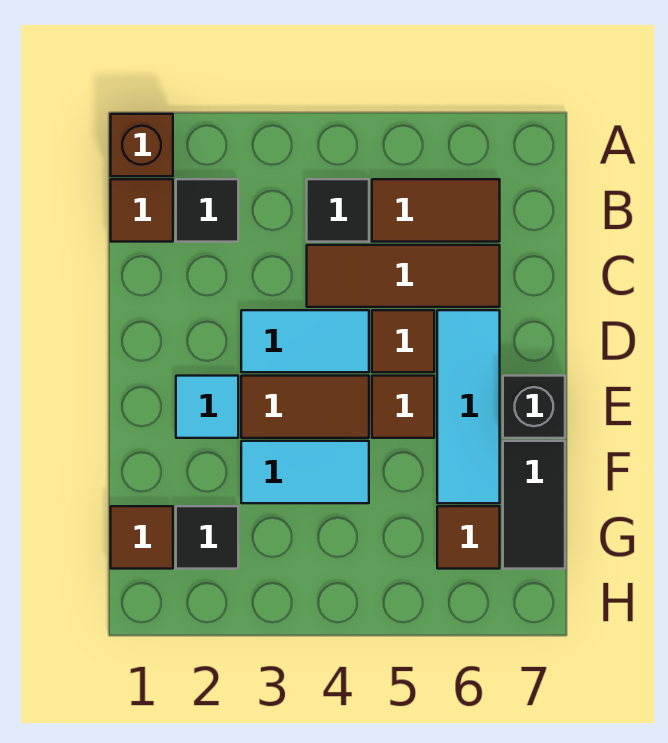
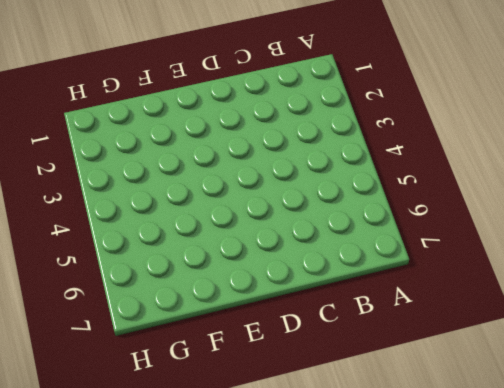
none -> brown 1x1 brick [111,114,173,176]
none -> brown 1x1 tile [111,179,173,242]
none -> black 1x1 tile [176,179,238,242]

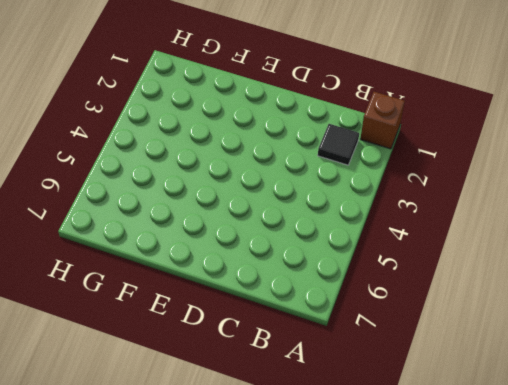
none -> brown 1x1 tile [111,179,173,242]
none -> black 1x1 tile [307,179,369,242]
none -> brown 1x2 tile [372,179,500,242]

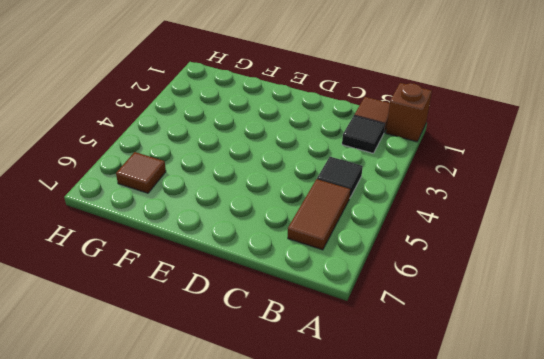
none -> brown 1x3 tile [307,245,500,307]
none -> cyan 1x2 tile [241,310,369,372]
none -> brown 1x1 tile [372,310,434,372]

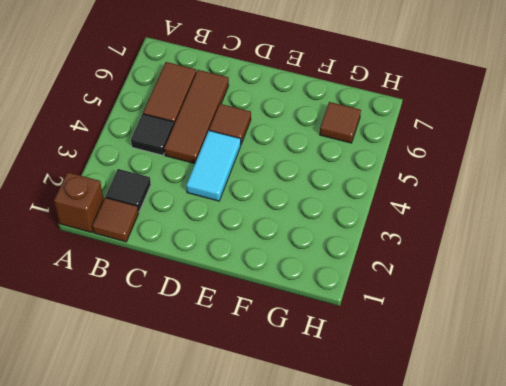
none -> cyan 1x3 tile [437,310,500,503]
none -> cyan 1x1 tile [176,376,238,438]
none -> brown 1x2 tile [241,376,369,438]

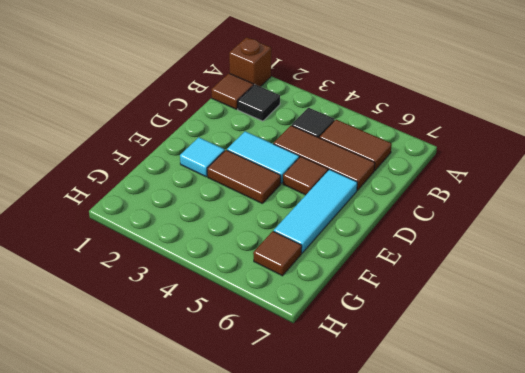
none -> brown 1x1 tile [372,376,434,438]
none -> black 1x1 brick [503,376,565,438]
none -> cyan 1x2 tile [241,441,369,503]

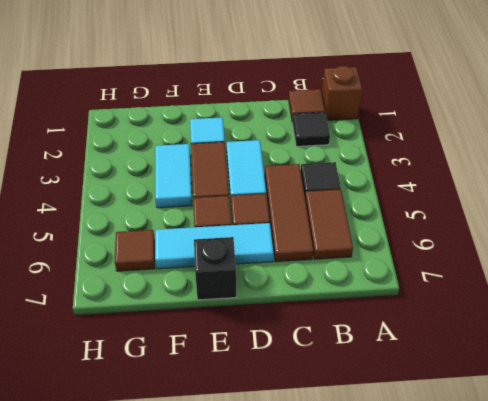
none -> black 1x2 tile [503,441,565,569]
none -> brown 1x1 tile [111,506,173,569]
none -> black 1x1 tile [176,506,238,569]

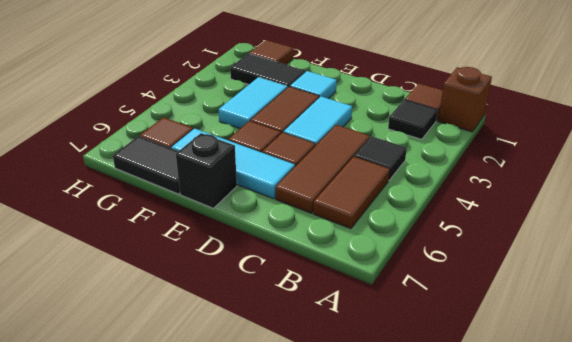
black 1x2 tile [230,54,306,87] -> black 1x1 tile [176,506,238,569]

